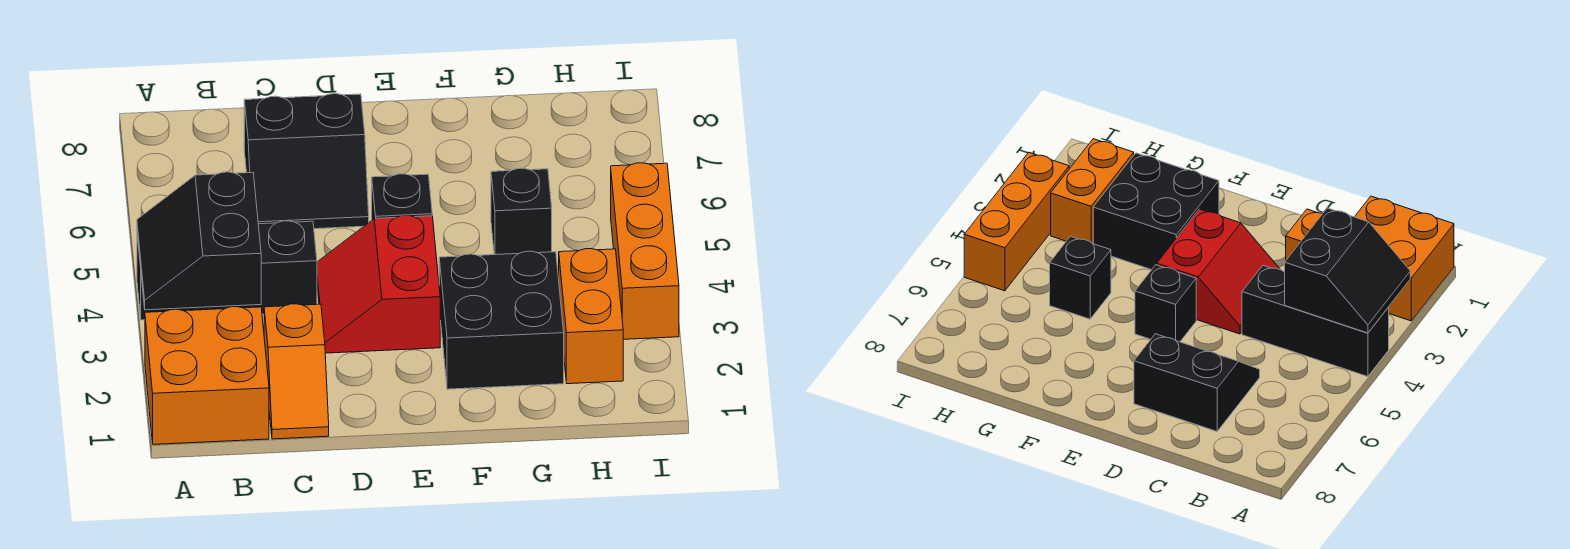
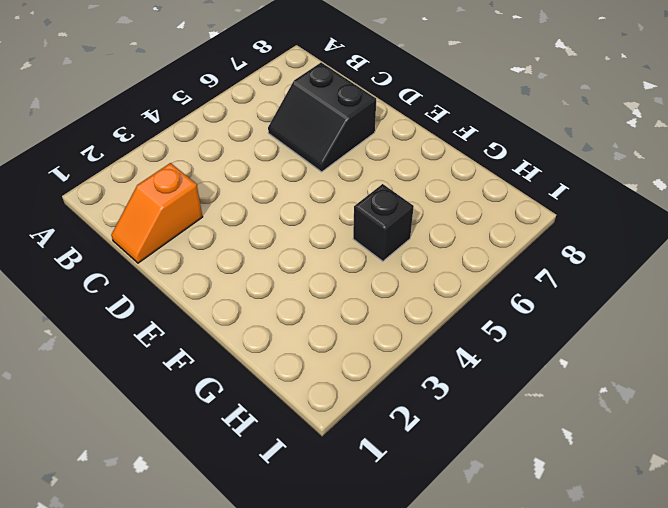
none -> orange 2x2 brick [145,307,269,444]
none -> black 1x3 brick [137,221,317,320]

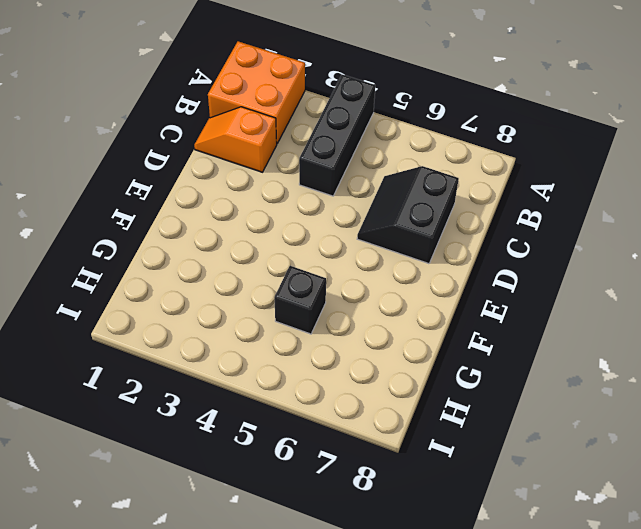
none -> red 2x2 slope [317,215,440,353]
none -> black 1x1 brick [372,174,432,220]

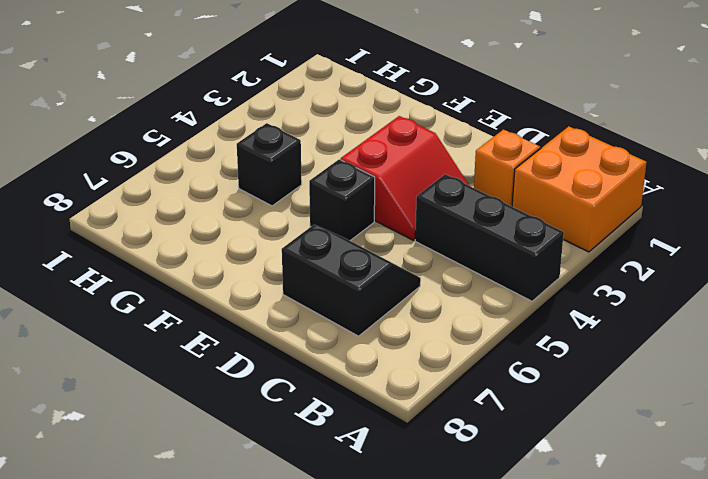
none -> black 2x2 brick [439,251,564,389]
none -> orange 1x2 brick [559,249,623,384]

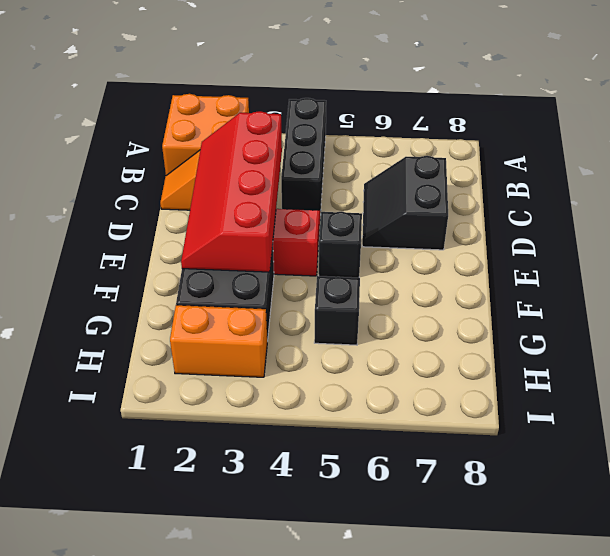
red 2x4 slope [181,111,282,272] -> none
none -> orange 1x3 brick [611,163,679,339]
none -> black 2x2 slope [137,172,261,310]

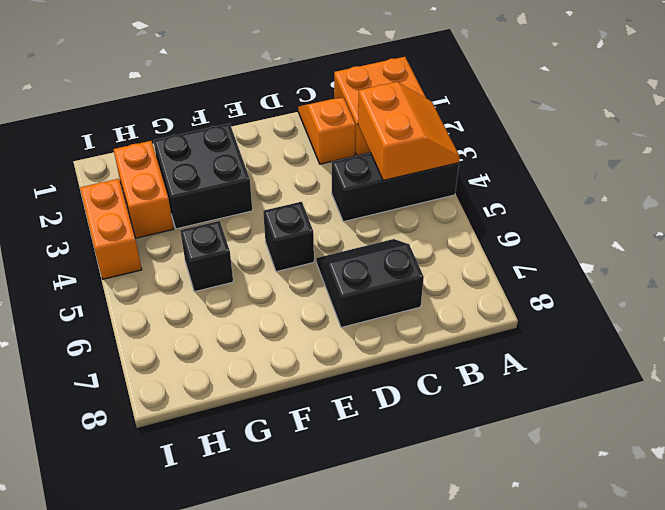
orange 2x2 slope [358,82,460,181] -> black 2x2 slope [137,172,261,310]
orange 1x2 brick [80,179,142,279] -> orange 1x3 brick [611,163,679,339]
none -> red 2x2 slope [317,215,440,353]

